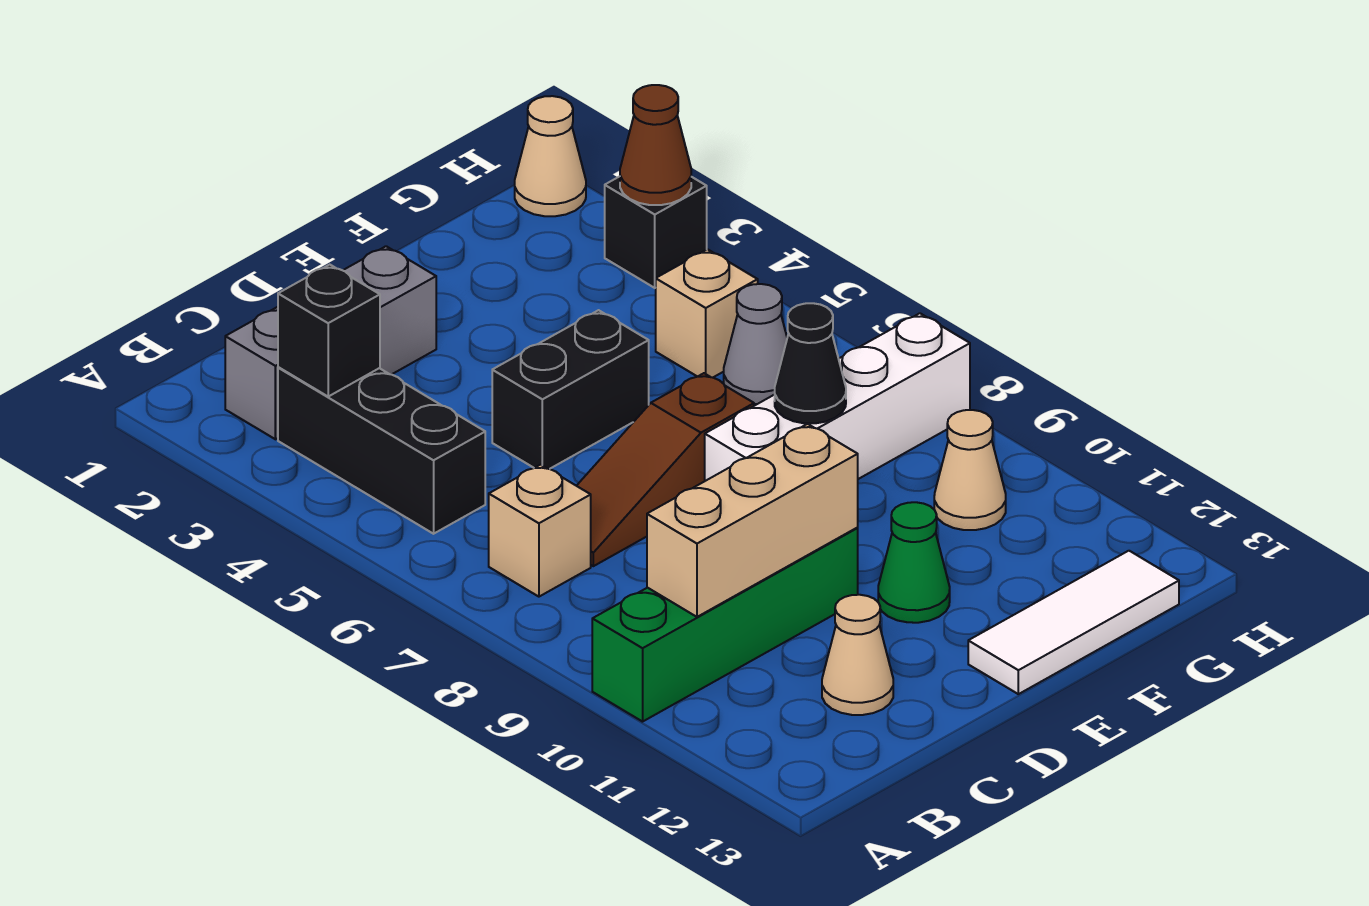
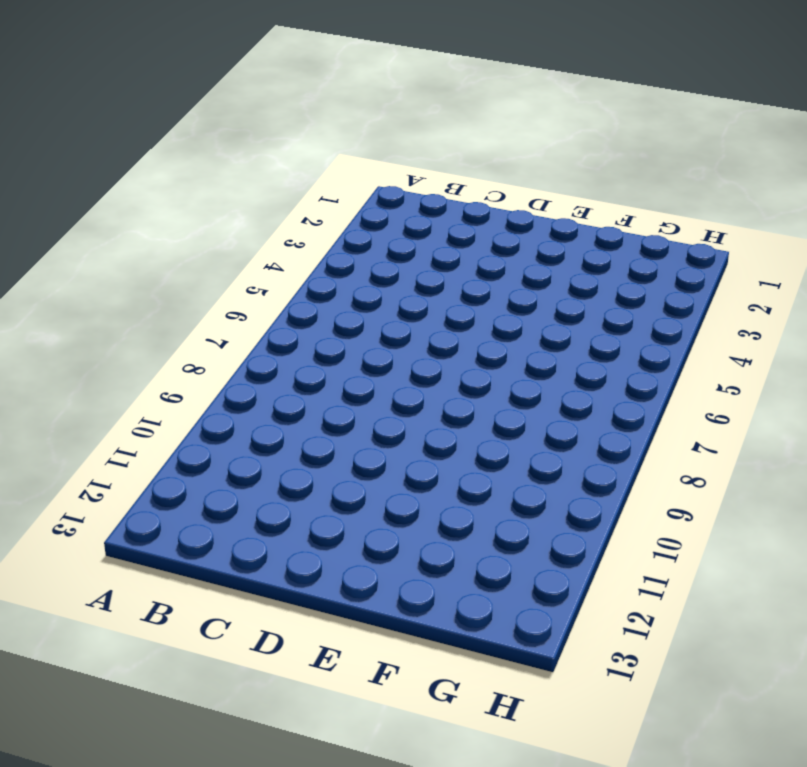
none -> green 1x4 brick [592,528,858,722]
none -> grey 1x3 brick [225,246,436,439]
none -> black 1x3 brick [278,367,485,534]

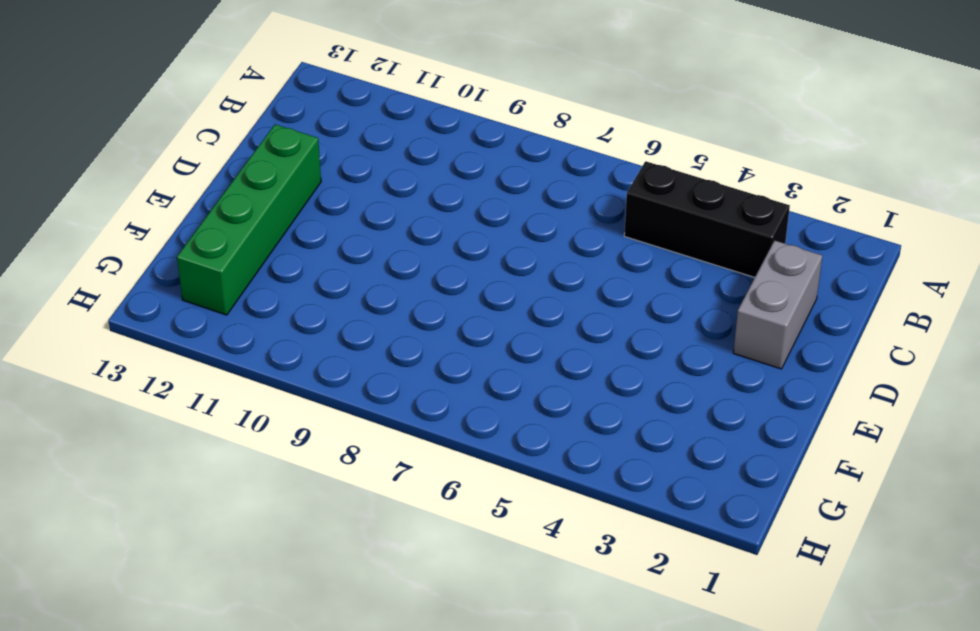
grey 1x2 brick [733,241,822,369] -> grey 1x3 brick [225,246,436,439]
green 1x4 brick [177,124,321,315] -> green 1x4 brick moved to [592,528,858,722]
none -> tan 1x1 brick [489,465,591,597]
none -> brown 1x3 slope [577,373,754,566]
none -> tan 1x1 cone [822,595,893,715]

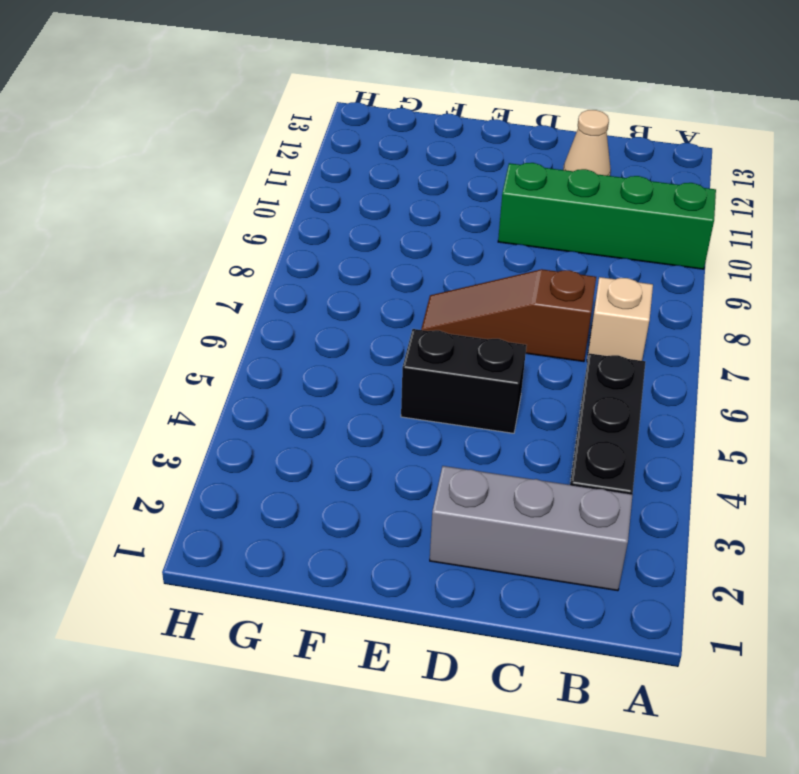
brown 1x3 slope [421,269,596,362] -> brown 1x3 slope turned to [577,373,754,566]
none -> white 1x4 brick [705,313,970,481]
none -> green 1x1 cone [878,502,950,623]
none -> white 1x3 tile [968,551,1179,694]

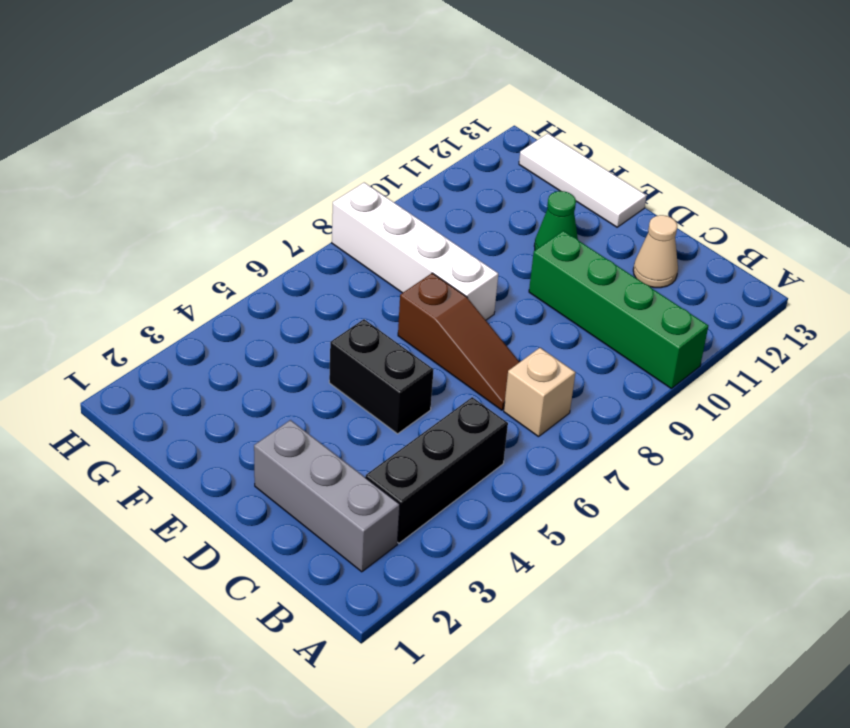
none -> tan 1x1 brick [656,249,758,378]
none -> grey 1x1 cone [724,284,787,404]
none -> tan 1x1 cone [934,410,1006,530]

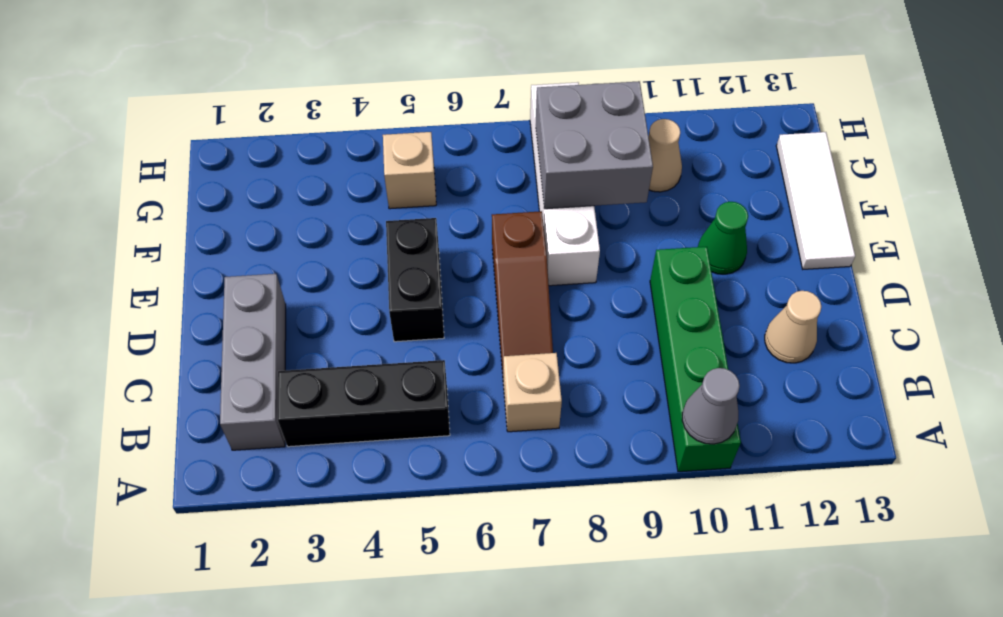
grey 1x1 cone [682,368,740,444] -> grey 1x1 cone moved to [724,284,787,404]
grey 2x2 brick [536,81,653,209] -> black 1x1 cone [775,303,846,423]
none -> tan 1x1 cone [515,96,586,216]
none -> black 1x1 brick [605,176,707,288]
none -> black 1x1 brick [278,265,380,396]

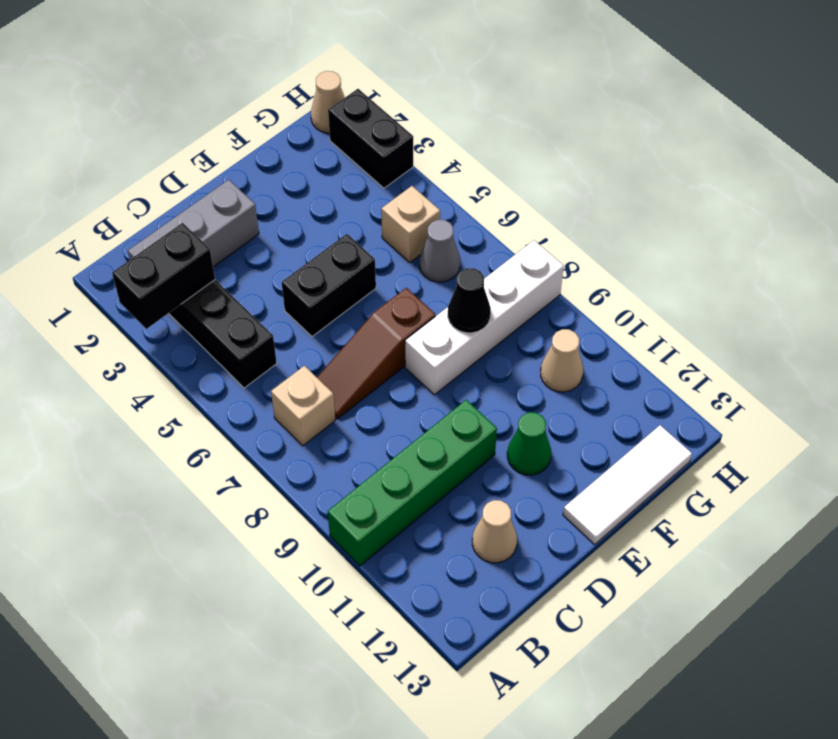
black 1x2 brick [112,223,215,329] -> black 1x1 brick [278,265,380,396]
black 1x2 brick [328,89,413,188] -> black 1x1 brick [605,176,707,288]
none -> tan 1x3 brick [647,424,858,617]
none -> brown 1x1 cone [620,85,691,205]

